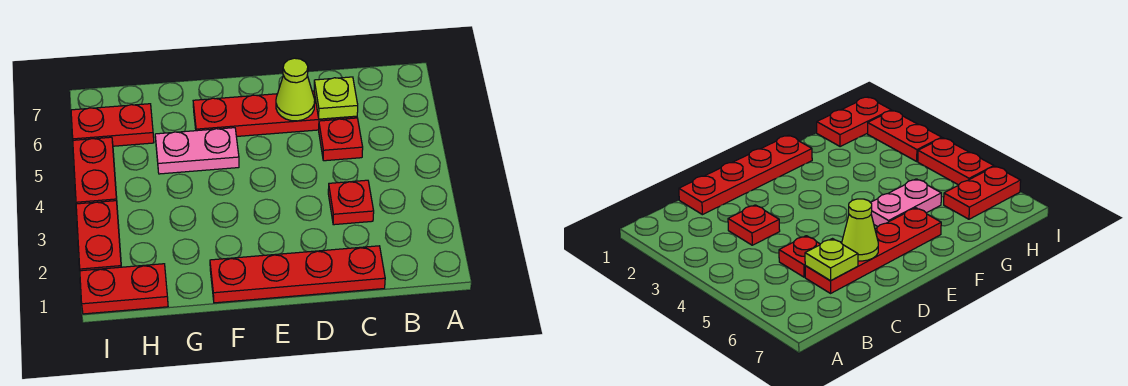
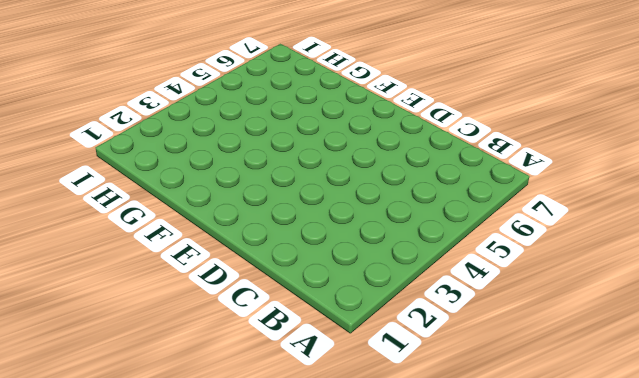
none -> red 1x4 plate [210,246,385,303]
none -> red 1x1 plate [328,180,374,225]

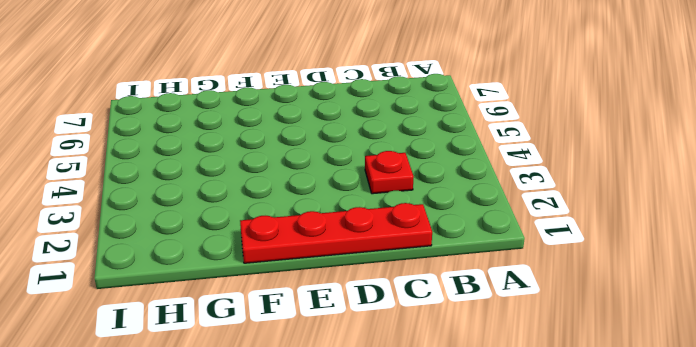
none -> red 1x1 plate [319,118,363,161]
none -> red 1x4 plate [193,91,357,137]

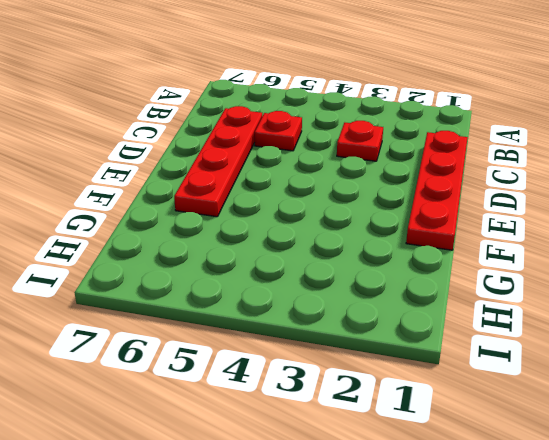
none -> pink 1x2 plate [155,128,239,174]
none -> red 1x2 plate [80,264,168,314]

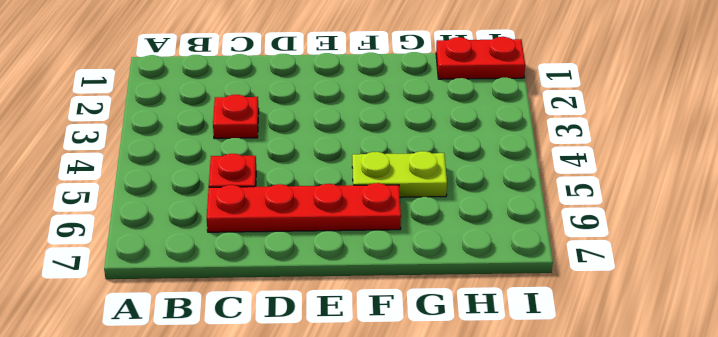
lime 1x2 plate [352,151,447,197] -> pink 1x2 plate [155,128,239,174]
none -> red 1x4 plate [210,246,385,303]
none -> red 1x2 plate [71,104,154,146]

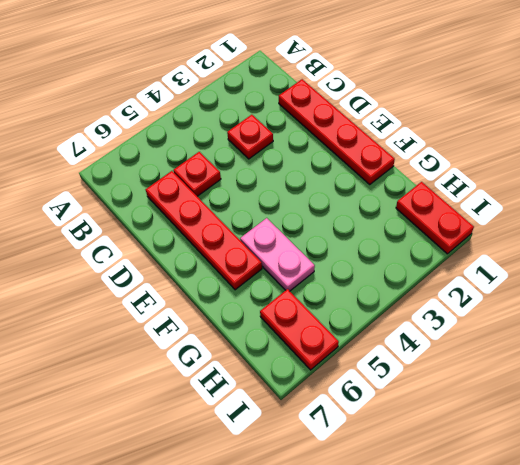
none -> red 1x2 plate [76,201,121,271]
none -> red 1x2 plate [73,137,117,204]

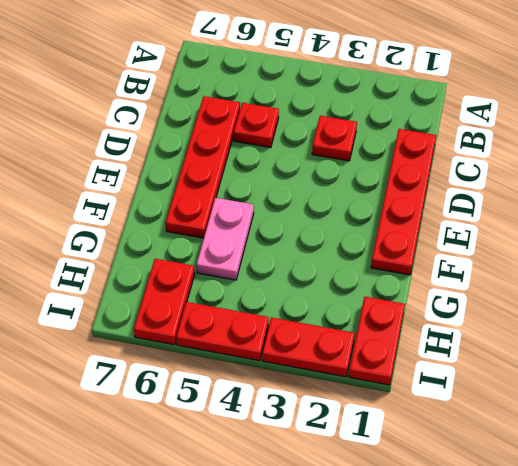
none -> lime 1x1 plate [314,77,358,119]
none -> lime 1x1 cone [276,58,315,121]

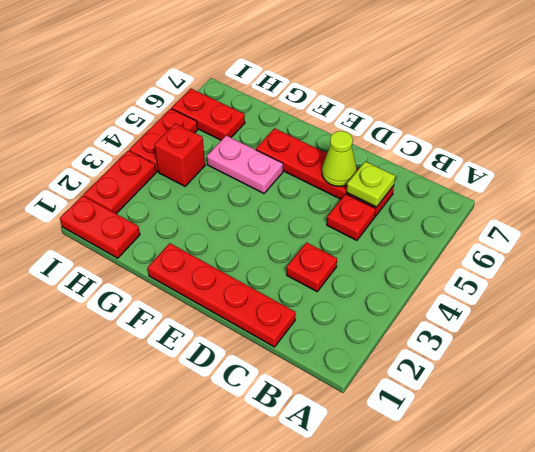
red 1x1 brick [154,123,205,186] -> none

